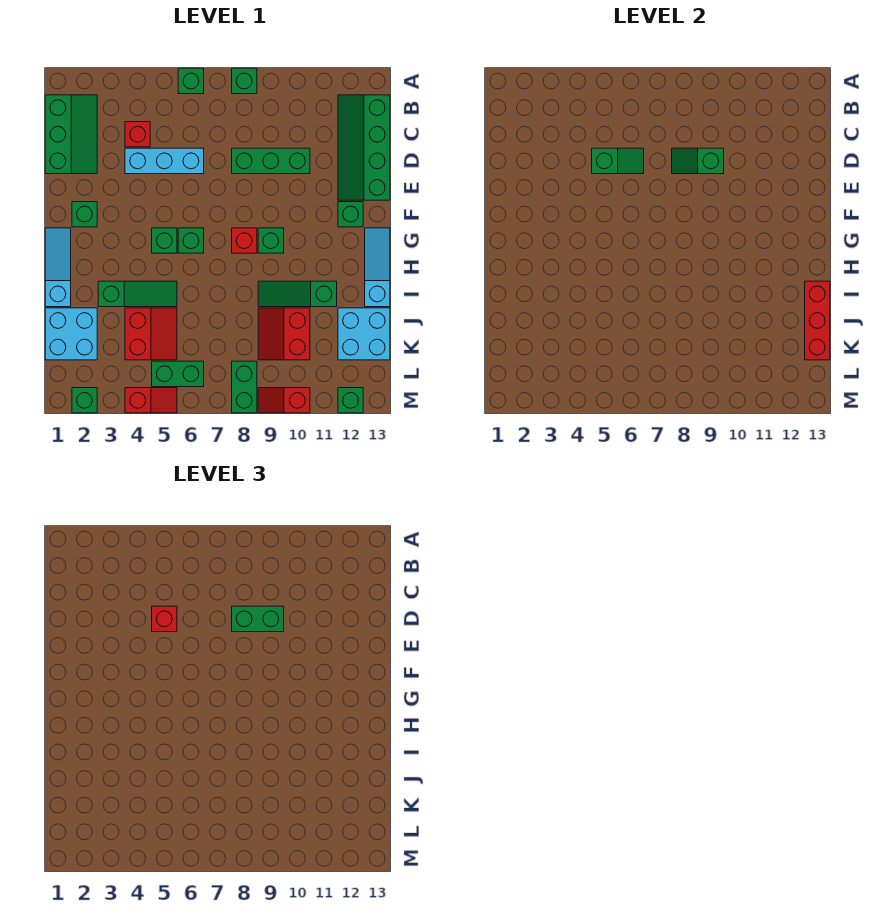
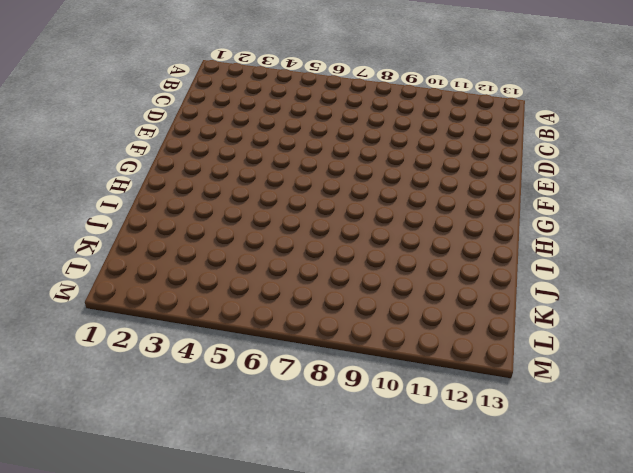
none -> green 1x1 brick [178,68,204,94]
none -> green 1x1 brick [232,68,257,94]
none -> green 2x3 slope [45,95,97,174]
none -> green 2x4 slope [338,95,390,200]

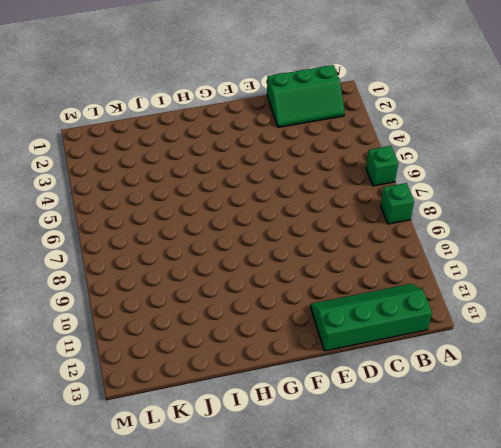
none -> red 1x1 brick [125,122,150,147]
none -> cyan 1x3 brick [125,148,204,174]
none -> green 1x3 brick [232,148,310,174]
none -> green 1x1 brick [72,202,97,227]

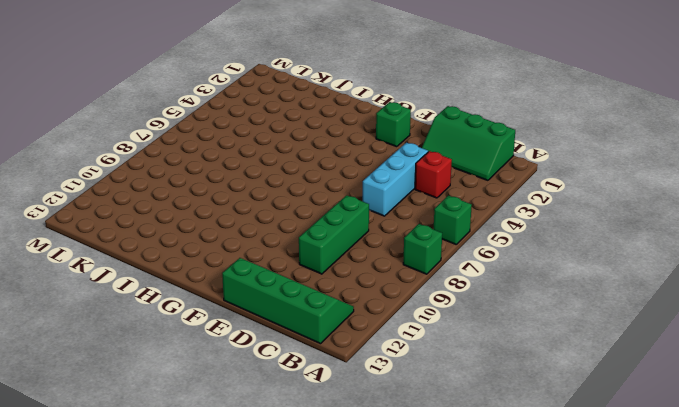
none -> green 1x1 brick [338,202,363,227]
none -> cyan 1x3 slope [45,228,71,307]
none -> green 1x1 brick [152,228,177,253]
none -> green 1x1 brick [178,228,204,253]

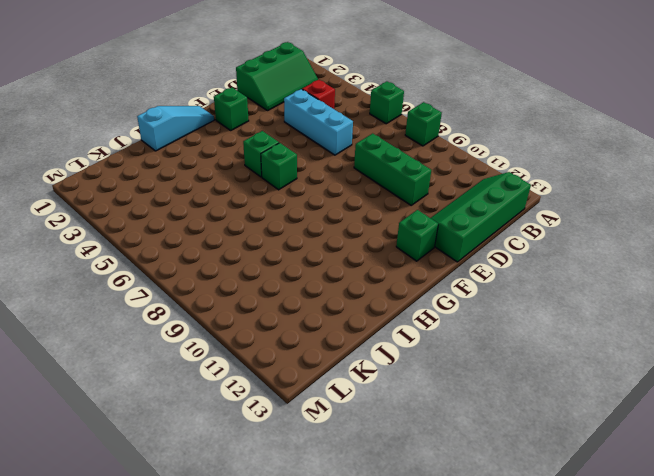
none -> red 1x1 brick [232,228,257,253]
none -> green 1x1 brick [258,228,284,253]
none -> cyan 1x3 slope [365,228,390,307]
none -> green 1x3 slope [98,281,177,307]

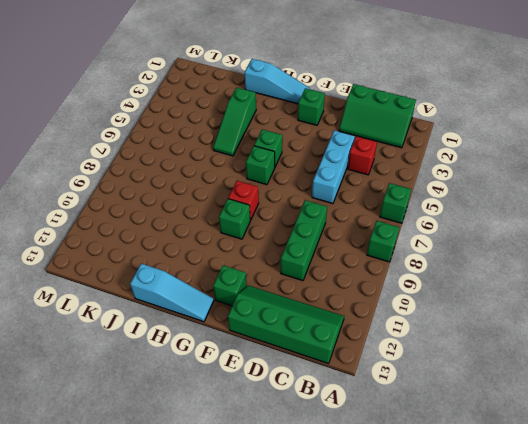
none -> green 1x3 slope [258,281,337,307]
none -> cyan 2x2 brick [45,308,97,360]
none -> red 2x2 slope [125,308,177,360]
none -> red 2x2 slope [258,308,310,360]

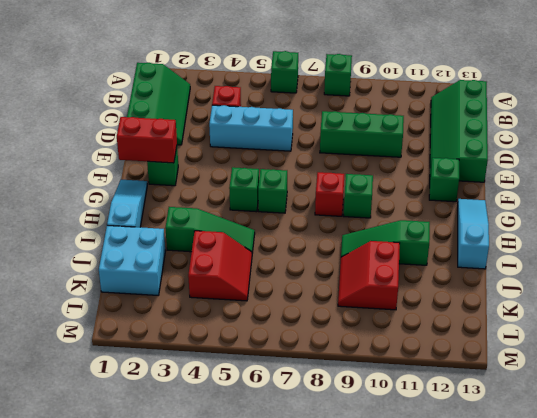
red 1x2 brick [117,117,177,163] -> none
none -> cyan 2x2 brick [338,308,390,360]
none -> green 1x2 brick [152,361,204,387]
none -> green 1x2 brick [232,361,257,413]
none -> green 1x1 brick [72,388,97,413]

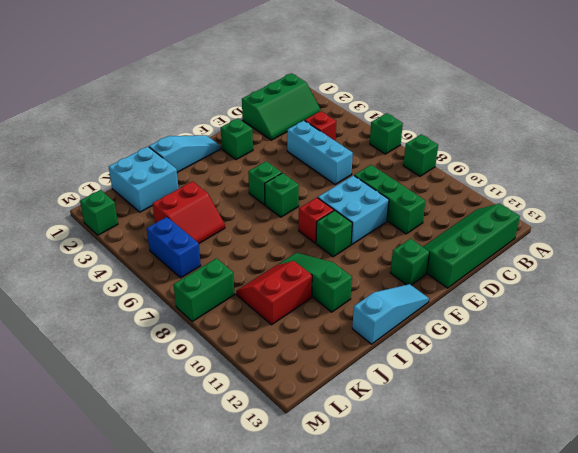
cyan 2x2 brick [318,175,389,244] -> cyan 2x2 brick moved to [338,308,390,360]
blue 1x2 brick [147,217,201,278] -> green 1x2 brick [152,361,204,387]
none -> green 1x3 slope [98,281,177,307]
none -> red 1x2 slope [125,388,177,413]
none -> red 1x2 slope [258,388,310,413]
none -> green 1x1 brick [338,388,363,413]

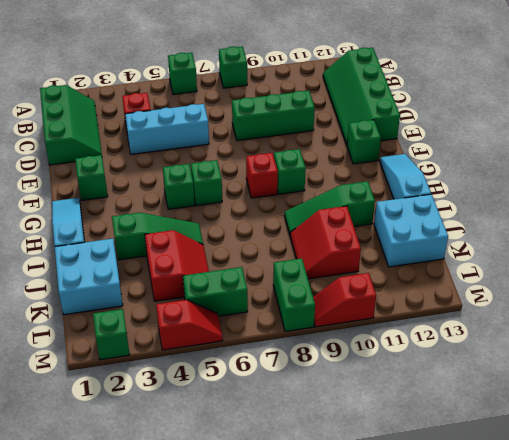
none -> green 1x1 brick [338,388,363,413]
none -> green 1x2 slope [592,148,644,174]
none -> green 1x2 slope [672,148,724,174]
none -> red 1x3 brick [805,281,830,360]

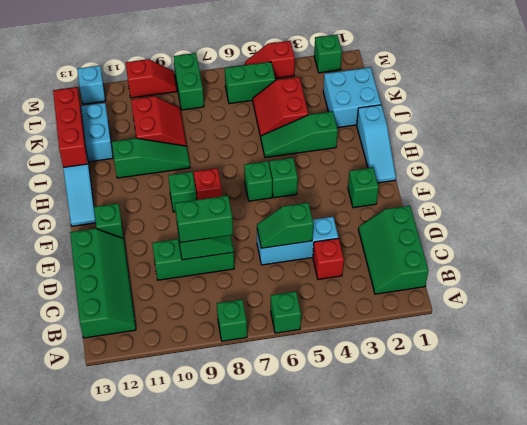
cyan 1x1 brick [77,66,105,104] -> green 1x1 brick [338,388,363,413]
none -> red 1x1 brick [152,606,177,632]

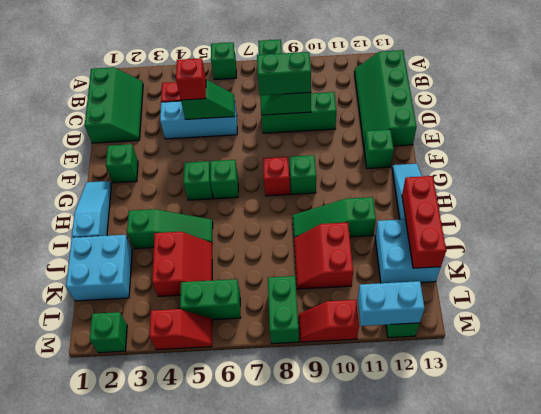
cyan 1x2 brick [358,281,425,326] -> none

